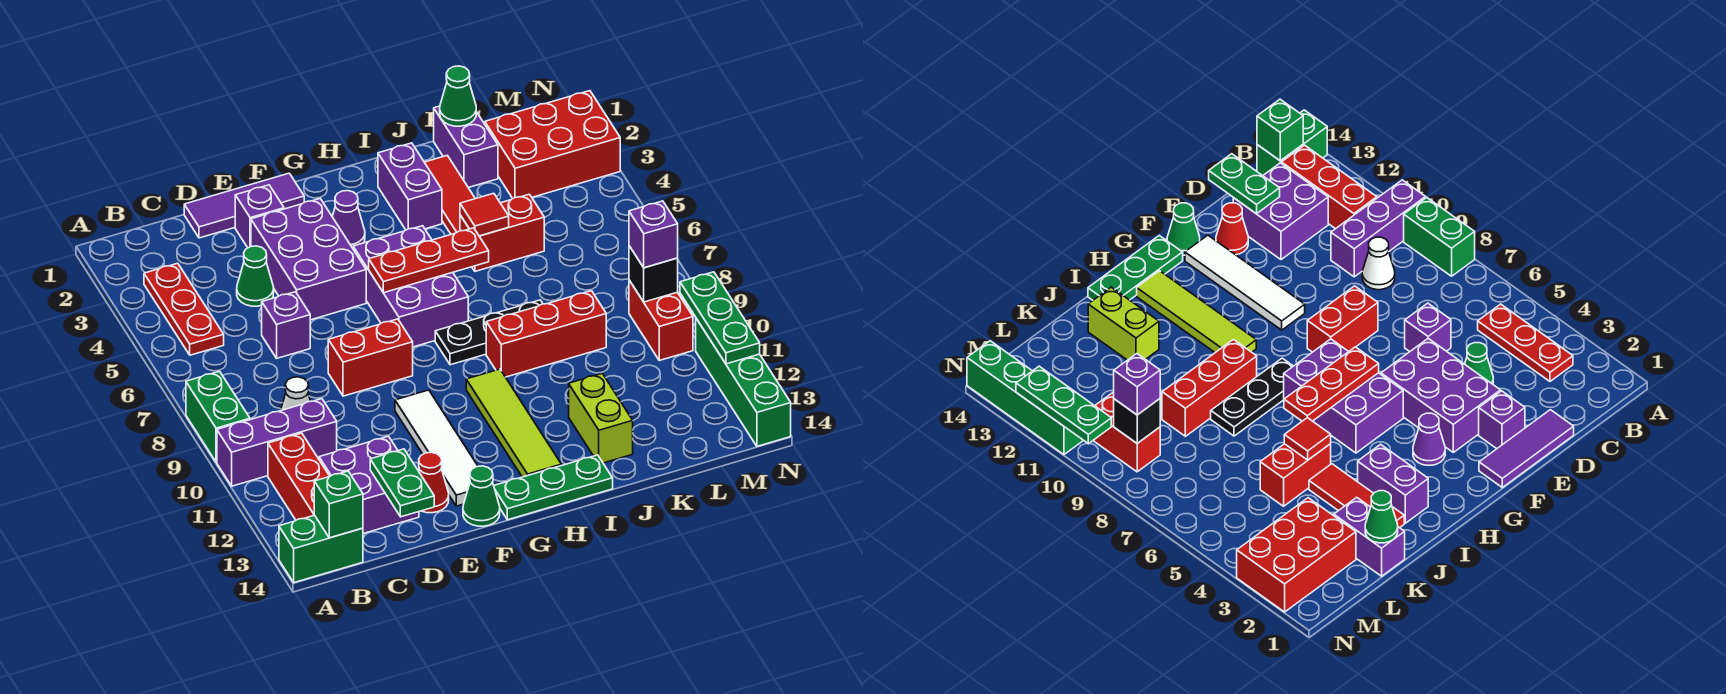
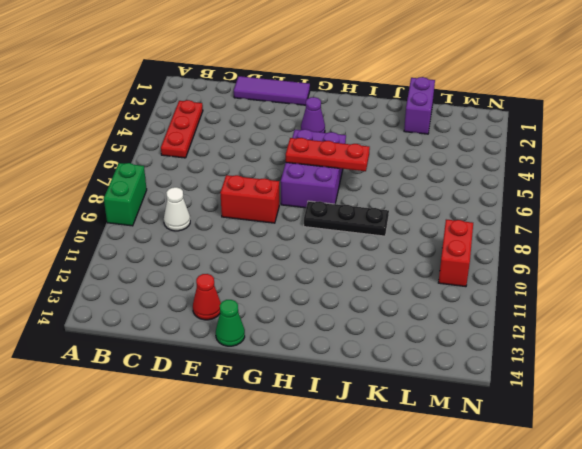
none -> purple 1x3 brick [217,399,337,486]
none -> green 1x2 brick [279,515,363,583]
none -> red 1x3 brick [268,433,330,520]
none -> purple 2x2 brick [319,436,419,534]

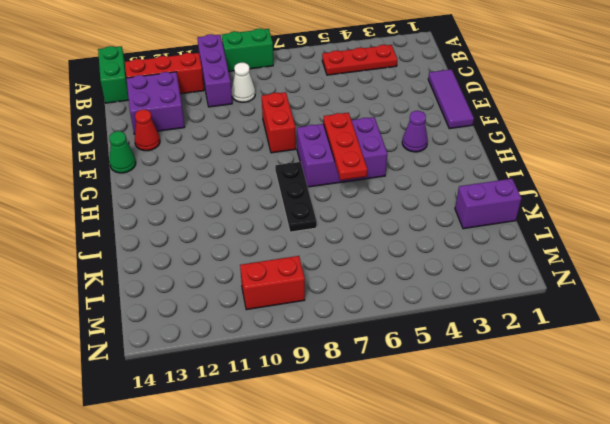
none -> green 1x1 cone [237,246,274,306]
none -> purple 1x1 brick [262,292,310,358]
none -> purple 1x1 brick [235,185,284,248]
none -> purple 2x3 brick [251,199,366,320]

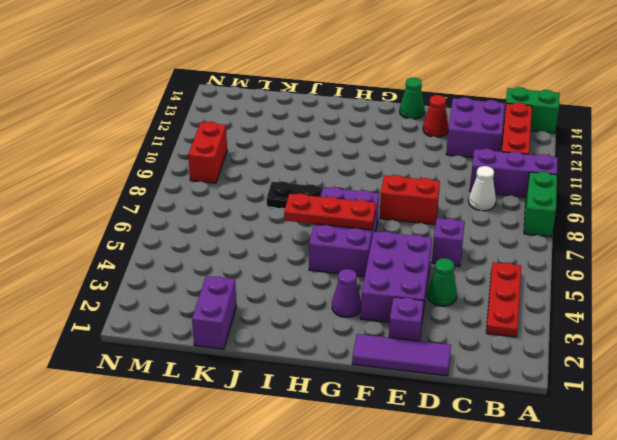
none -> white 1x4 tile [395,390,478,506]
none -> green 1x3 plate [494,455,613,520]
none -> lime 1x4 tile [466,369,561,477]
none -> purple 1x2 brick [378,143,442,230]

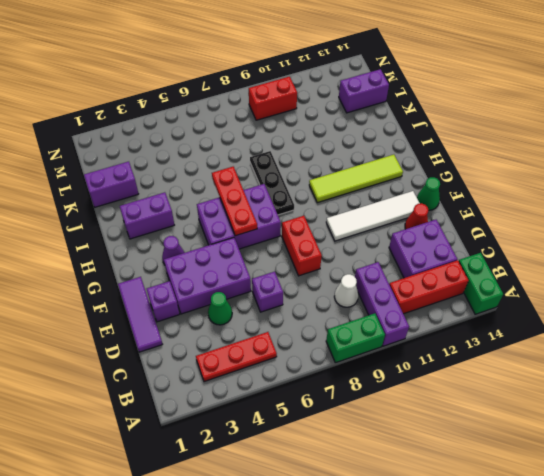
purple 1x2 brick [339,69,389,113] -> none
none -> green 1x3 plate [494,455,613,520]
none -> red 1x3 brick [486,291,606,377]
none -> red 1x3 tile [424,155,475,234]
none -> red 1x2 brick [460,194,544,271]

